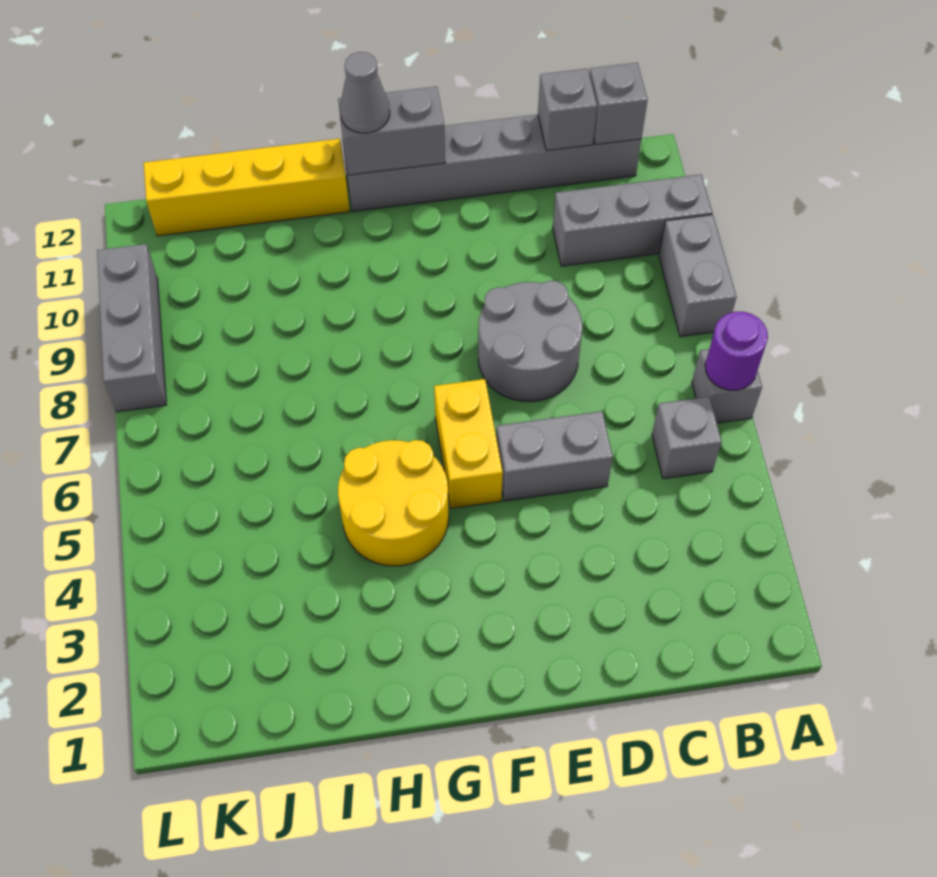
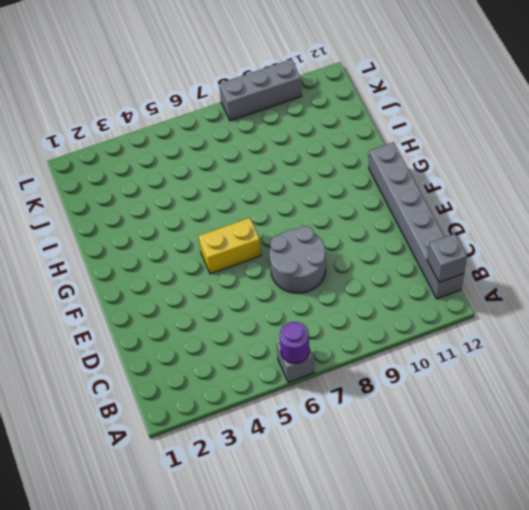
none -> grey 1x2 brick [659,215,736,337]
none -> grey 1x3 brick [553,174,712,266]
none -> grey 1x1 brick [652,397,722,479]

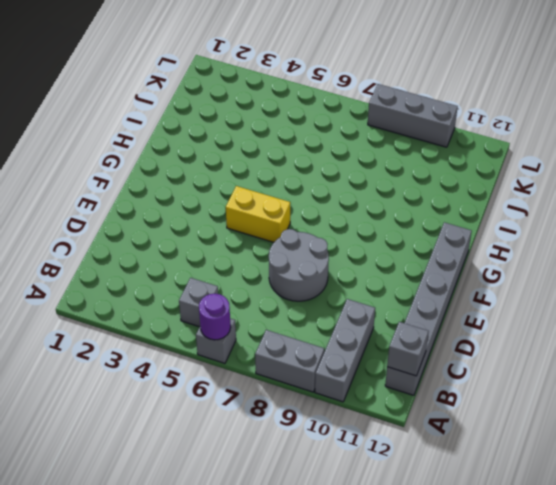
none -> grey 1x2 brick [496,411,613,501]
none -> yellow 2x2 round brick [338,440,449,566]
none -> yellow 1x4 brick [144,139,350,236]

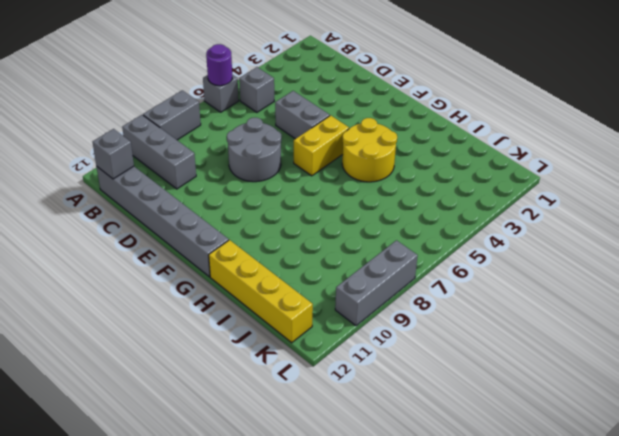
none -> grey 1x1 brick [538,69,597,151]
none -> grey 1x2 brick [338,87,445,175]
none -> grey 1x1 cone [340,52,390,133]

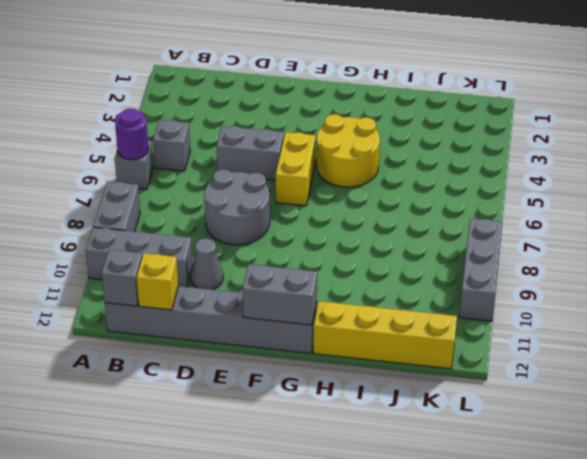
yellow 1x1 brick [137,253,178,310] -> grey 1x1 brick [538,69,597,151]
grey 1x1 cone [191,238,223,290] -> grey 1x1 cone moved to [340,52,390,133]

